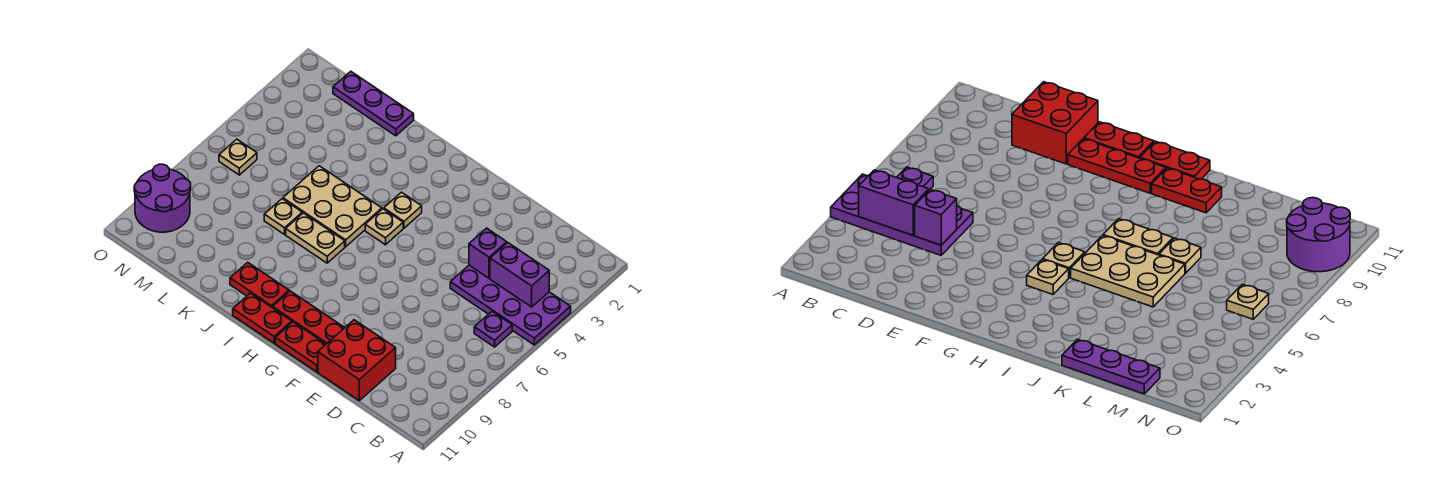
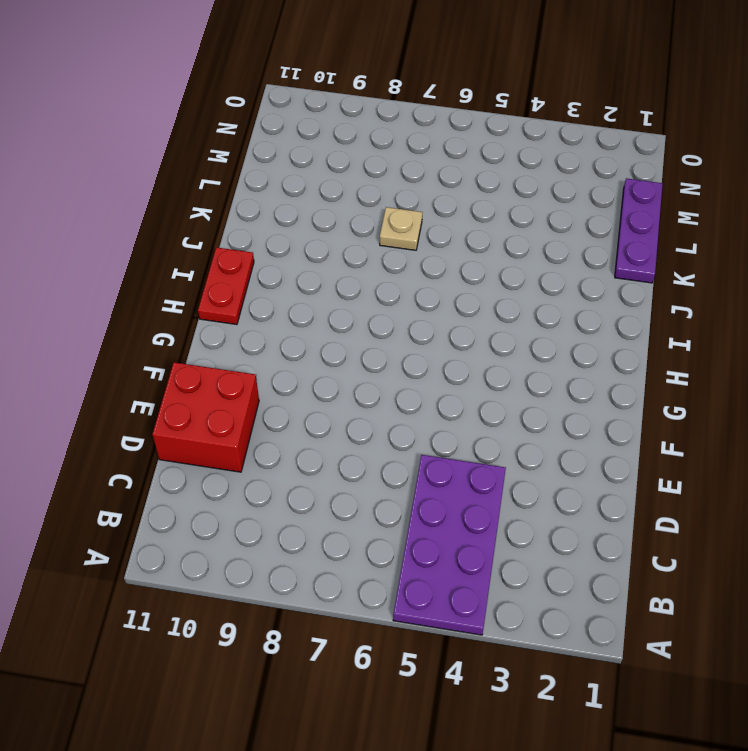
none -> purple 1x1 plate [474,311,512,347]
none -> red 1x3 plate [273,291,345,344]
none -> red 1x2 plate [275,322,326,372]

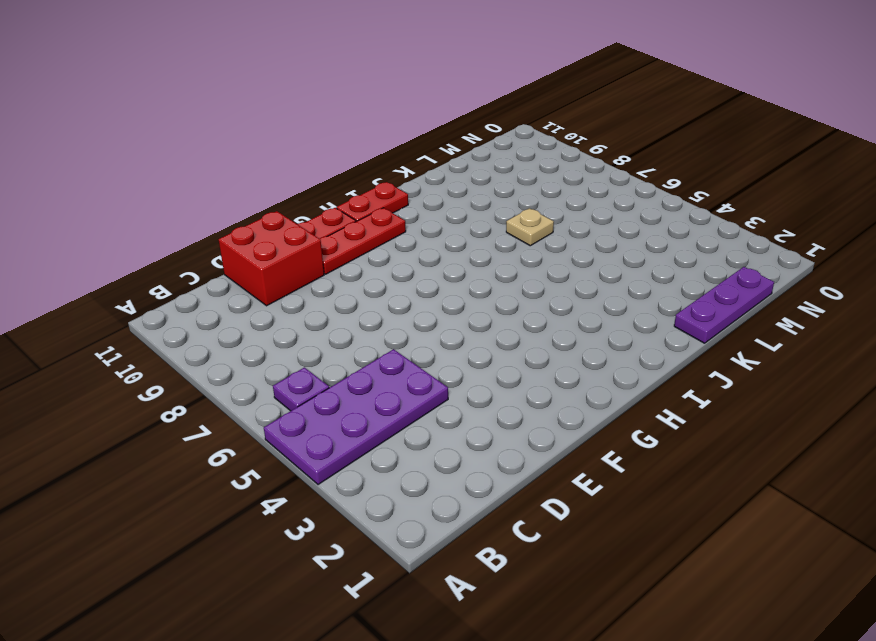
none -> tan 1x1 plate [384,192,422,228]
none -> tan 1x1 plate [365,209,403,245]
none -> tan 2x3 plate [283,166,382,247]

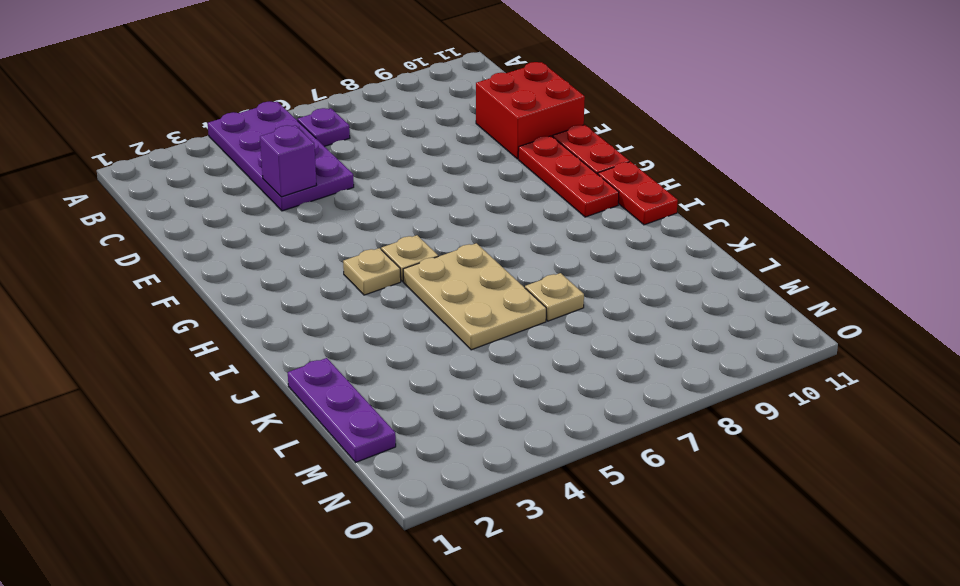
none -> tan 1x2 plate [286,213,345,263]
none -> red 1x2 plate [230,262,289,308]
none -> tan 1x1 plate [219,139,257,175]

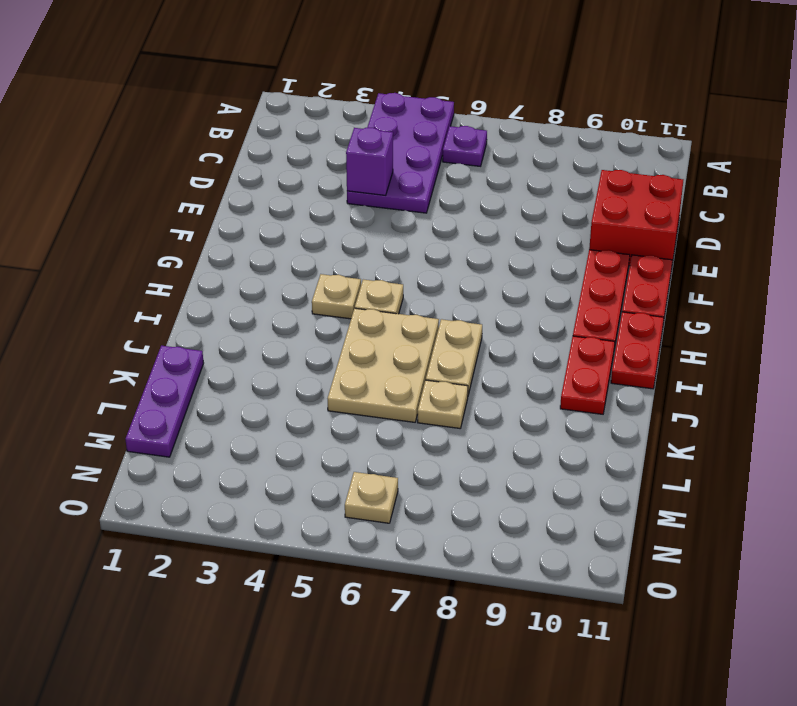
none -> purple 2x2 round brick [134,164,191,232]
none -> purple 1x2 brick [490,243,549,307]

